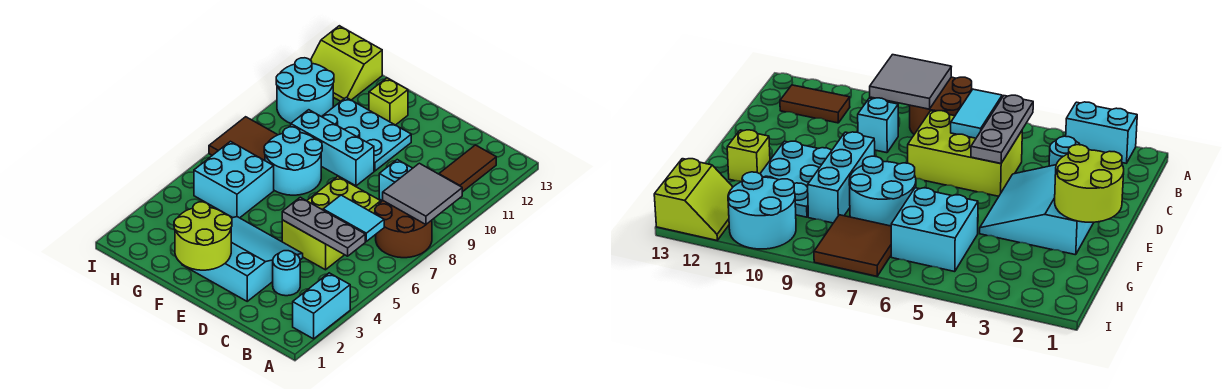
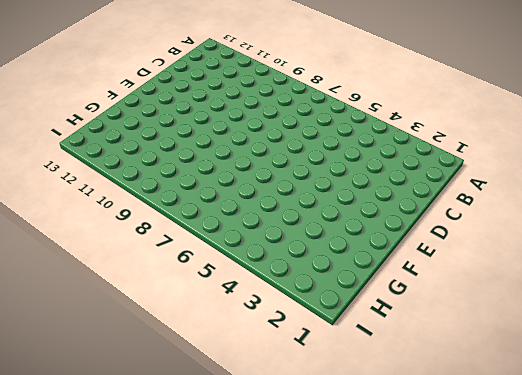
none -> cyan 1x2 brick [293,273,350,339]
none -> brown 2x2 round brick [375,201,432,258]
none -> brown 1x2 tile [439,145,496,192]

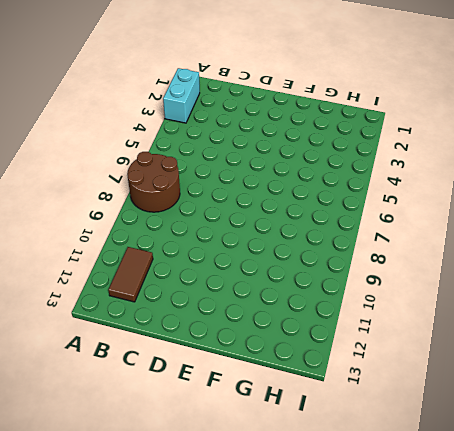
none -> cyan 1x1 round brick [273,251,300,296]
none -> lime 2x3 brick [282,177,381,270]
none -> cyan 1x1 brick [379,160,413,201]

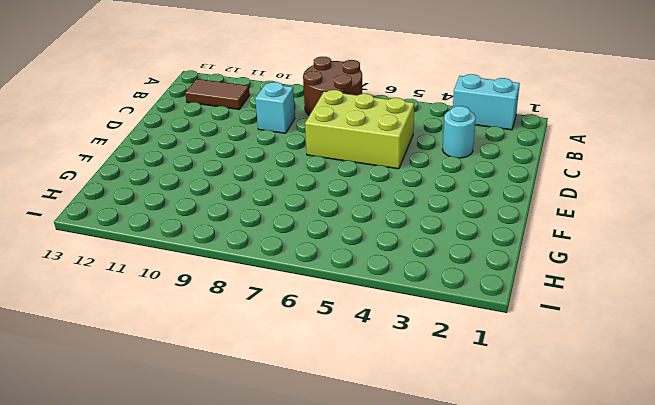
none -> cyan 3x3 slope [182,217,303,301]
none -> cyan 1x3 brick [291,110,374,186]
none -> cyan 2x3 plate [322,98,411,171]

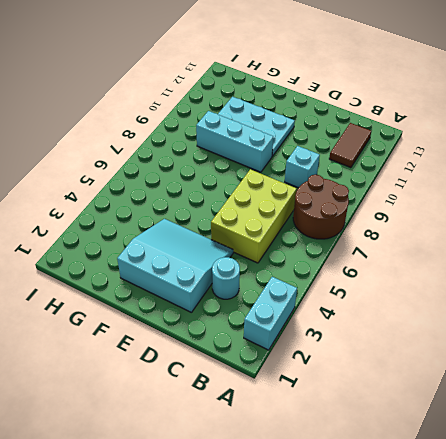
none -> cyan 2x2 round brick [264,127,322,195]
none -> lime 1x1 brick [369,78,408,125]
none -> cyan 2x2 brick [194,141,274,218]

